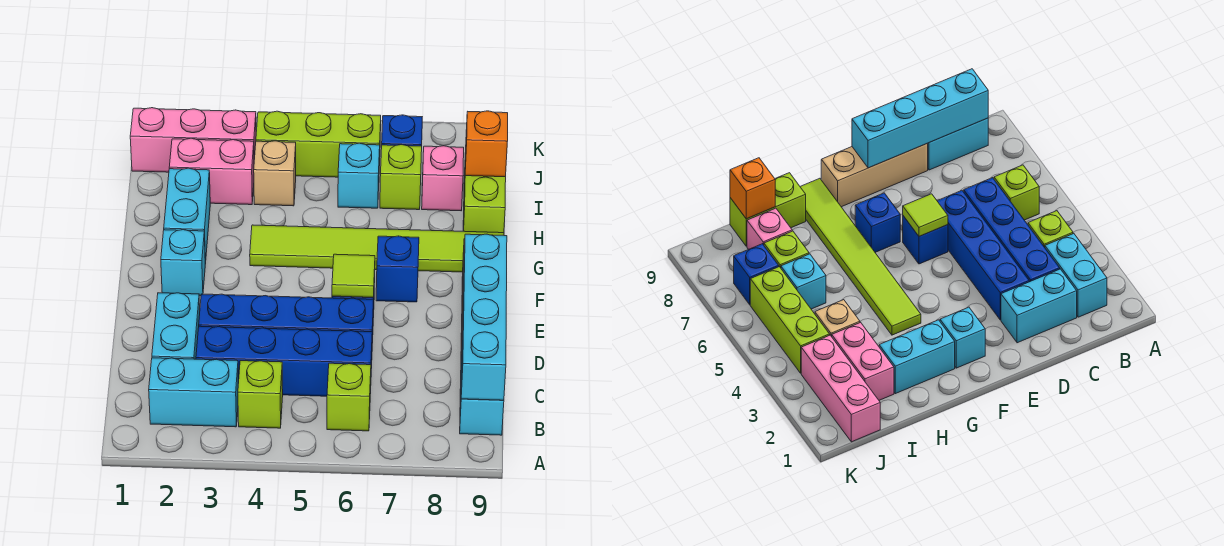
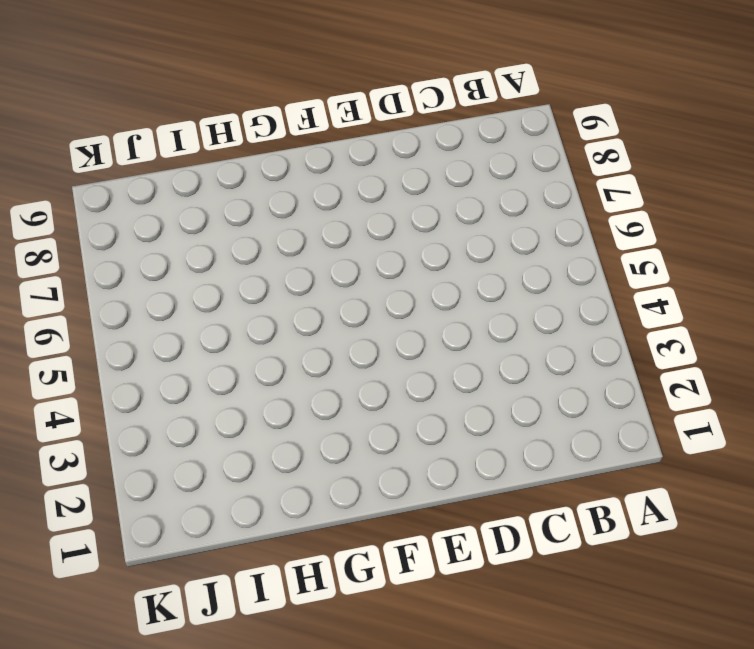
none -> cyan 1x2 brick [149,358,238,427]
none -> lime 1x1 brick [238,361,283,428]
none -> lime 1x1 brick [327,363,371,431]

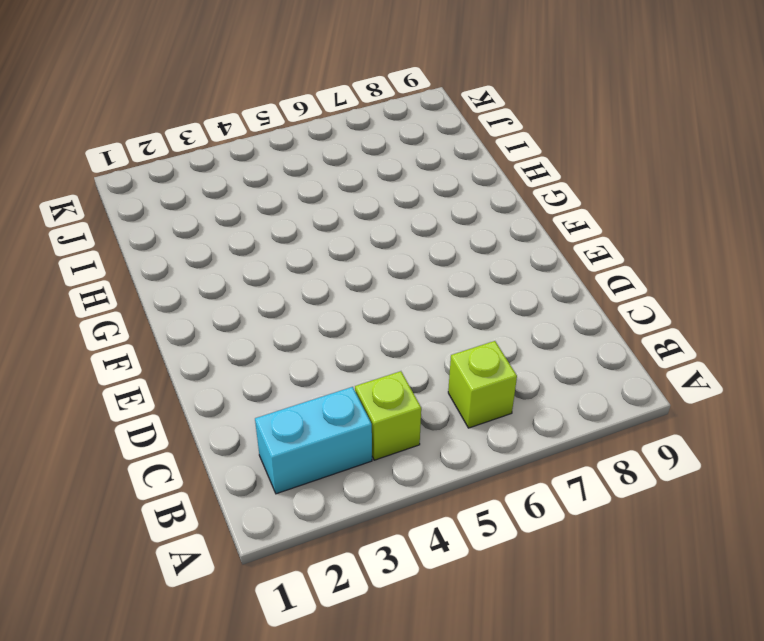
none -> cyan 1x2 brick [460,355,504,435]
none -> cyan 1x2 brick [152,293,200,359]
none -> blue 1x4 brick [196,326,372,396]

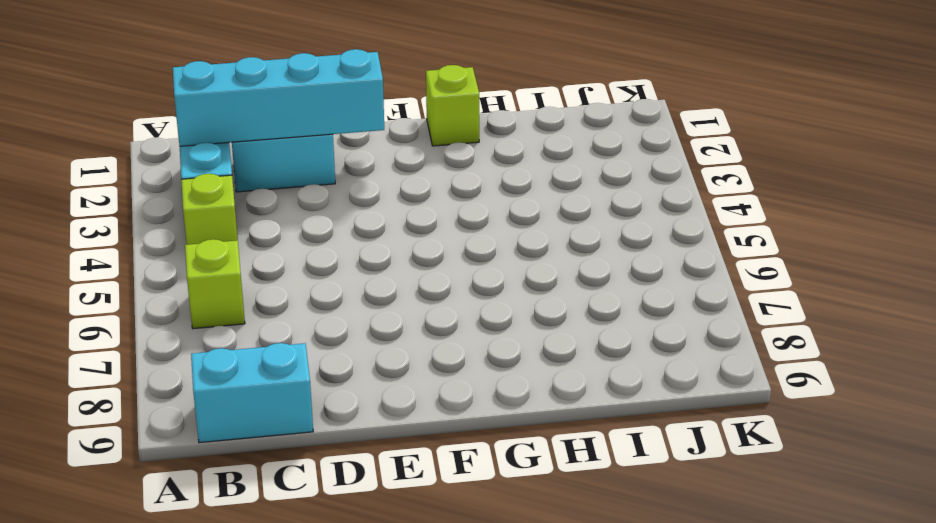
cyan 1x4 brick [173,49,384,146] -> cyan 1x4 brick moved to [461,234,507,400]
lime 1x1 brick [426,65,479,146] -> lime 1x1 brick moved to [380,145,422,210]
none -> blue 1x4 brick [196,326,372,396]
none -> blue 1x4 brick [199,294,374,343]
none -> tan 1x3 brick [821,143,928,207]

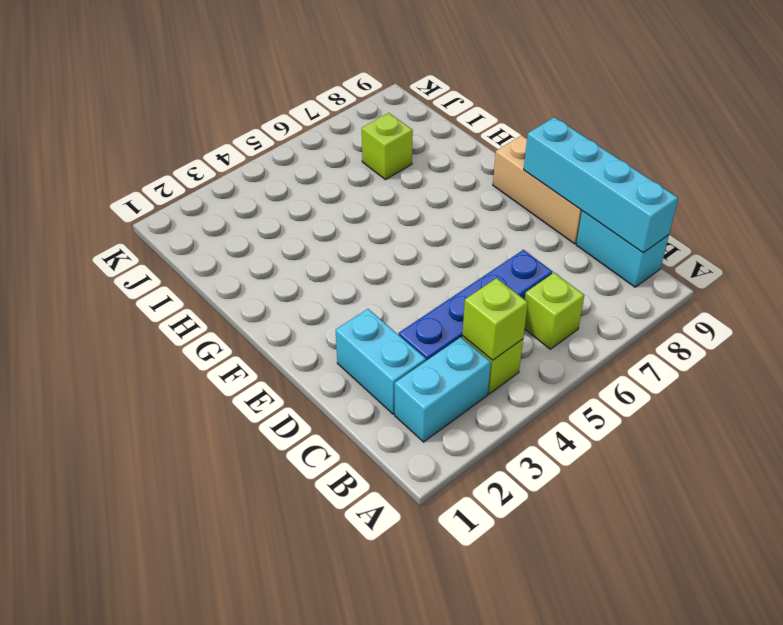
lime 1x1 brick [462,278,528,360] -> none
none -> blue 1x4 brick [199,294,374,343]
none -> blue 1x1 brick [903,216,948,264]
none -> cyan 1x1 brick [161,230,205,296]

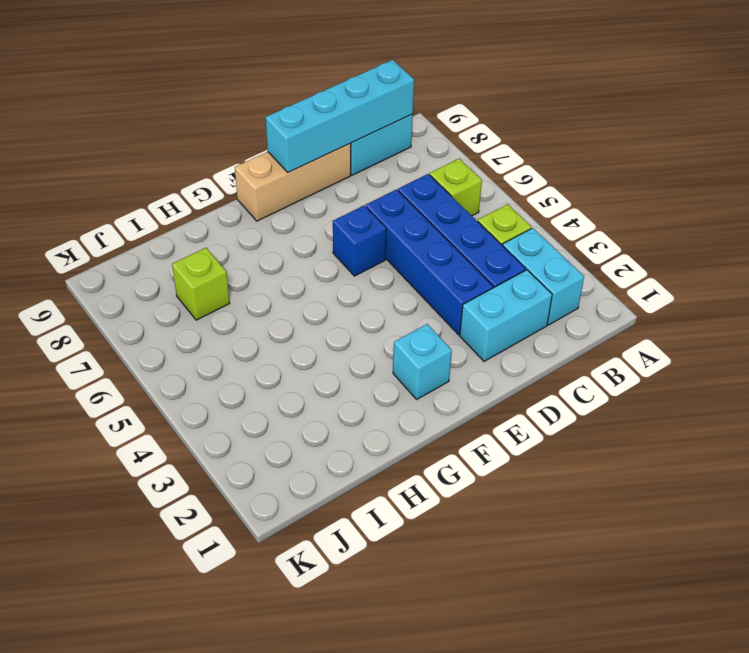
none -> blue 1x1 brick [376,236,419,302]
none -> cyan 1x2 brick [164,168,210,264]
none -> lime 1x6 tile [250,225,504,272]

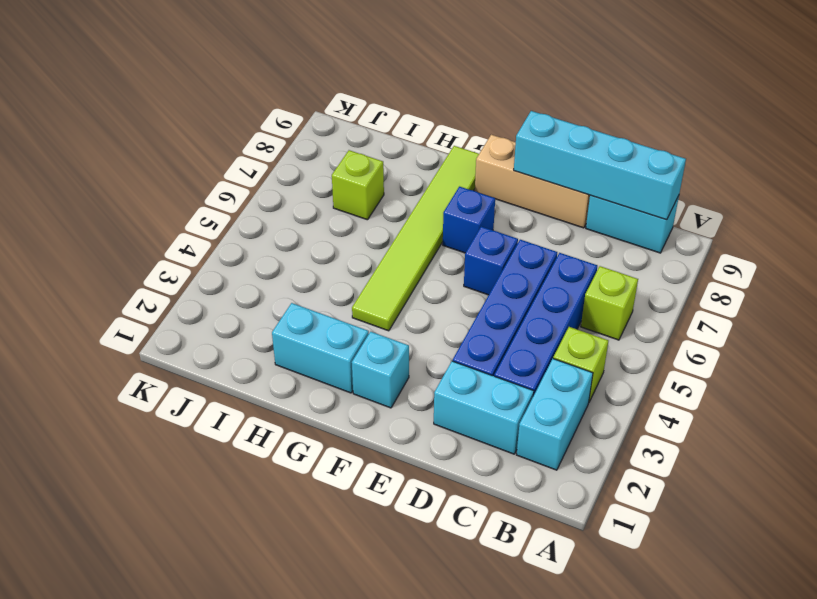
none -> lime 1x2 brick [463,153,506,233]
none -> pink 1x2 brick [169,138,254,205]
none -> tan 1x1 brick [254,141,296,206]

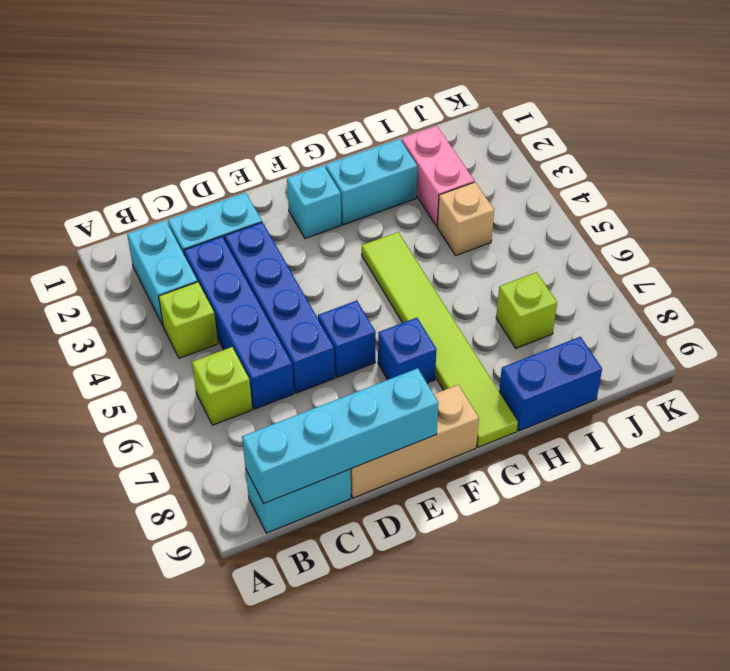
blue 1x2 brick [499,337,602,431] -> lime 1x2 brick [463,153,506,233]
none -> cyan 1x1 brick [338,143,380,208]
none -> pink 1x1 brick [422,146,464,211]
none -> pink 1x3 brick [130,108,256,172]

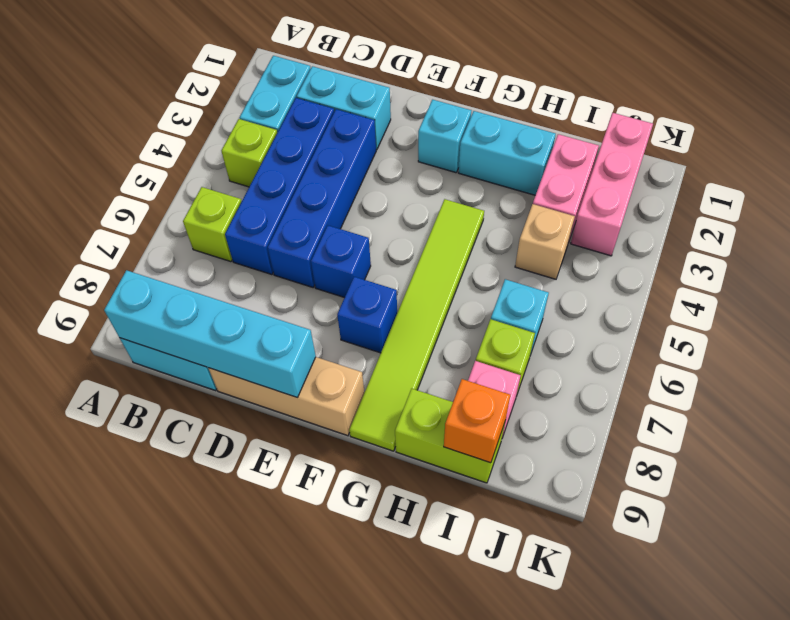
none -> lime 1x3 brick [256,111,381,177]
none -> blue 1x1 brick [382,115,422,146]
none -> lime 1x1 tile [332,254,375,297]

